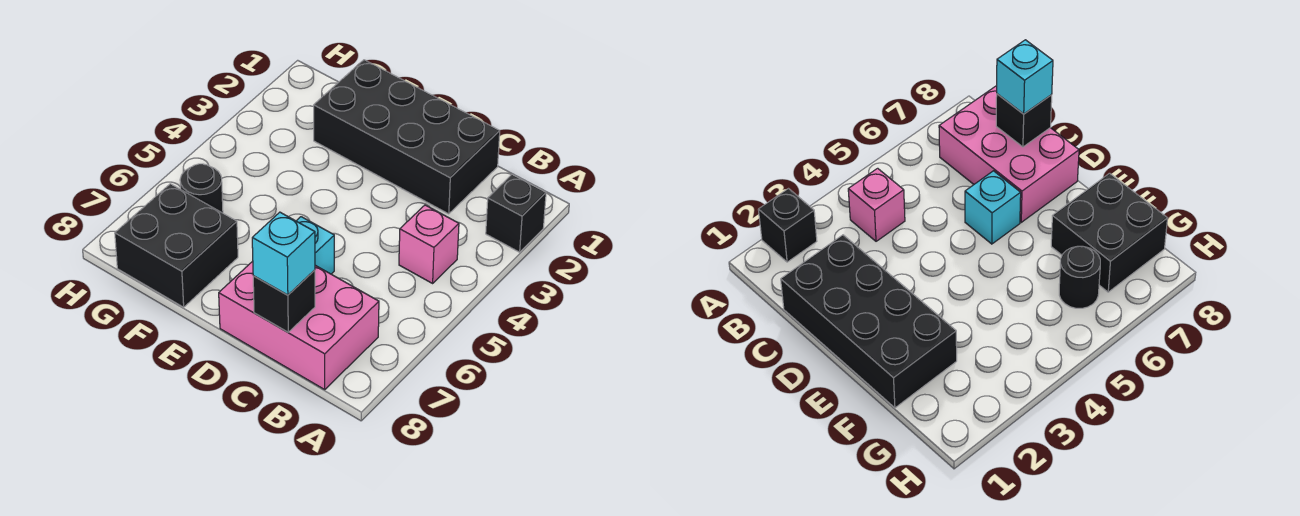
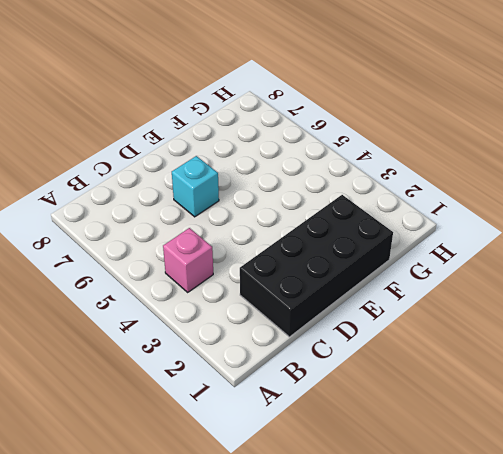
none -> black 1x1 brick [486,175,546,252]
none -> pink 2x3 brick [219,261,379,389]

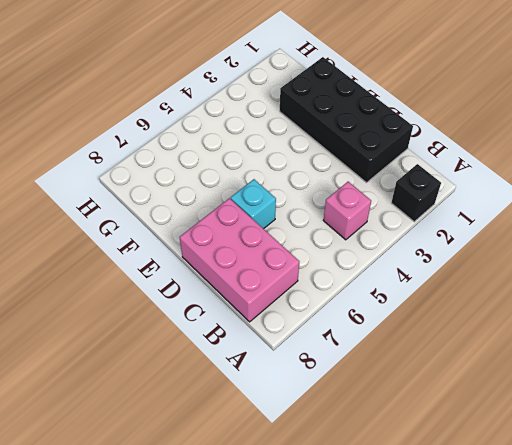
none -> black 2x2 brick [115,184,238,307]
none -> black 1x1 round brick [180,164,223,213]

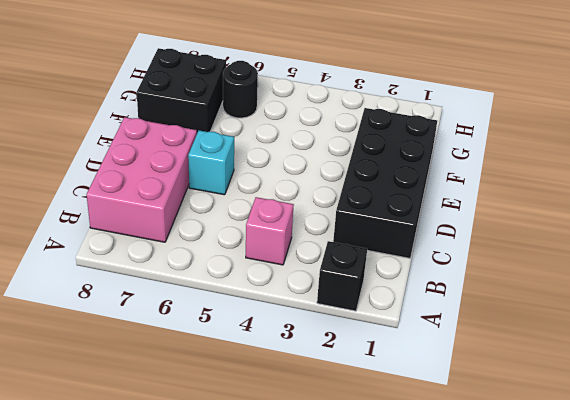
none -> black 1x1 brick [253,270,315,332]
none -> cyan 1x1 brick [252,212,315,295]

